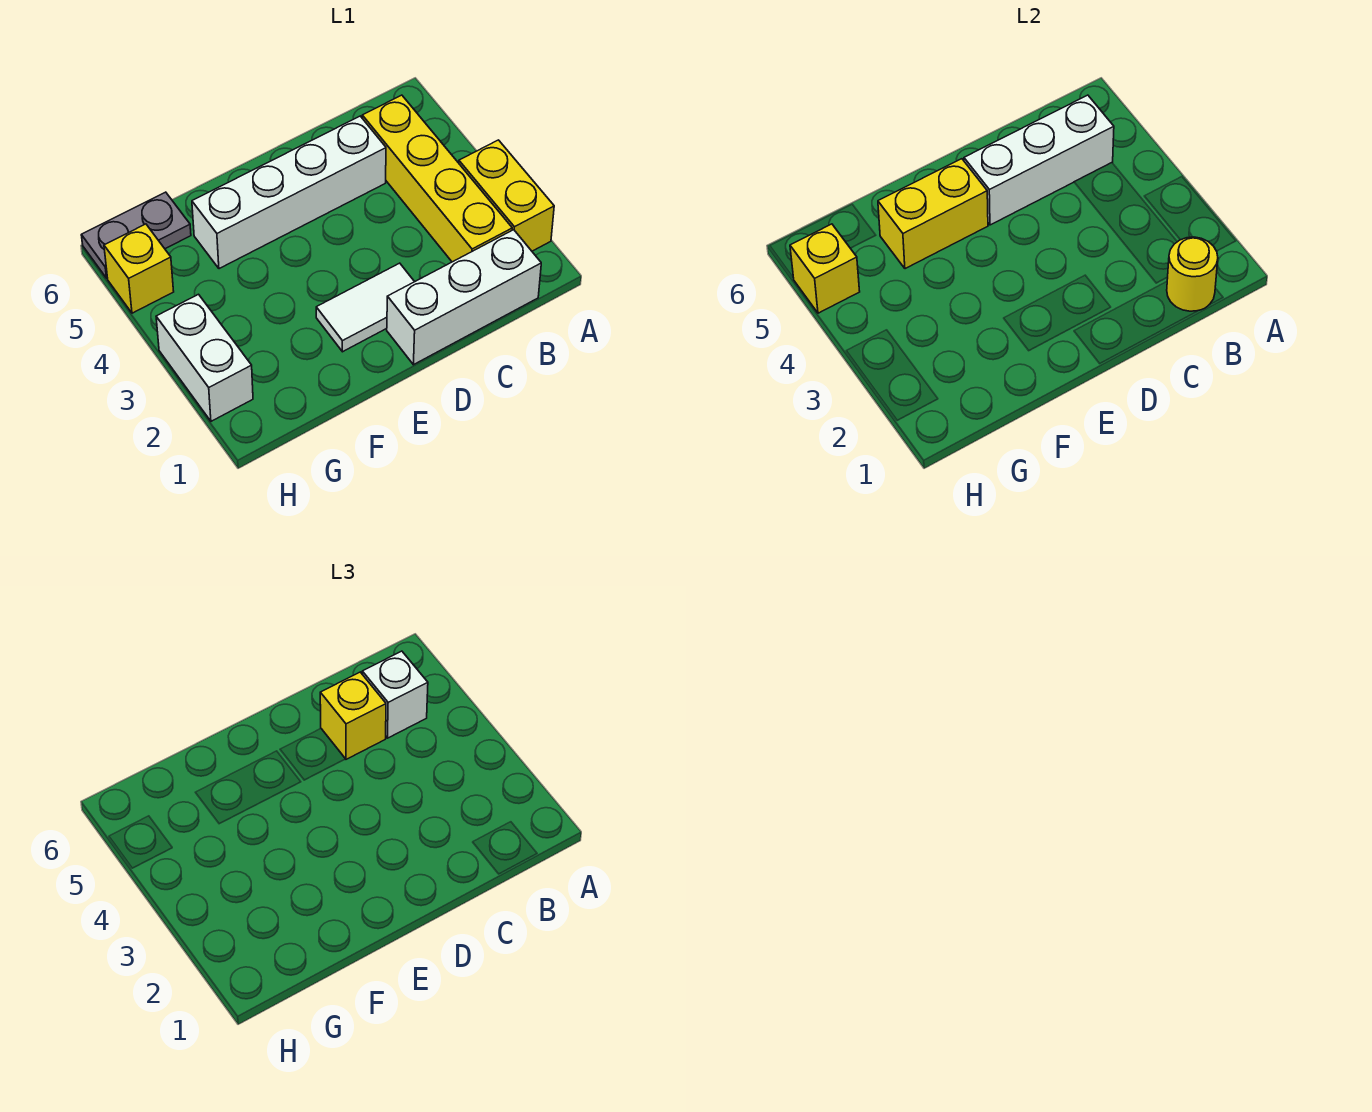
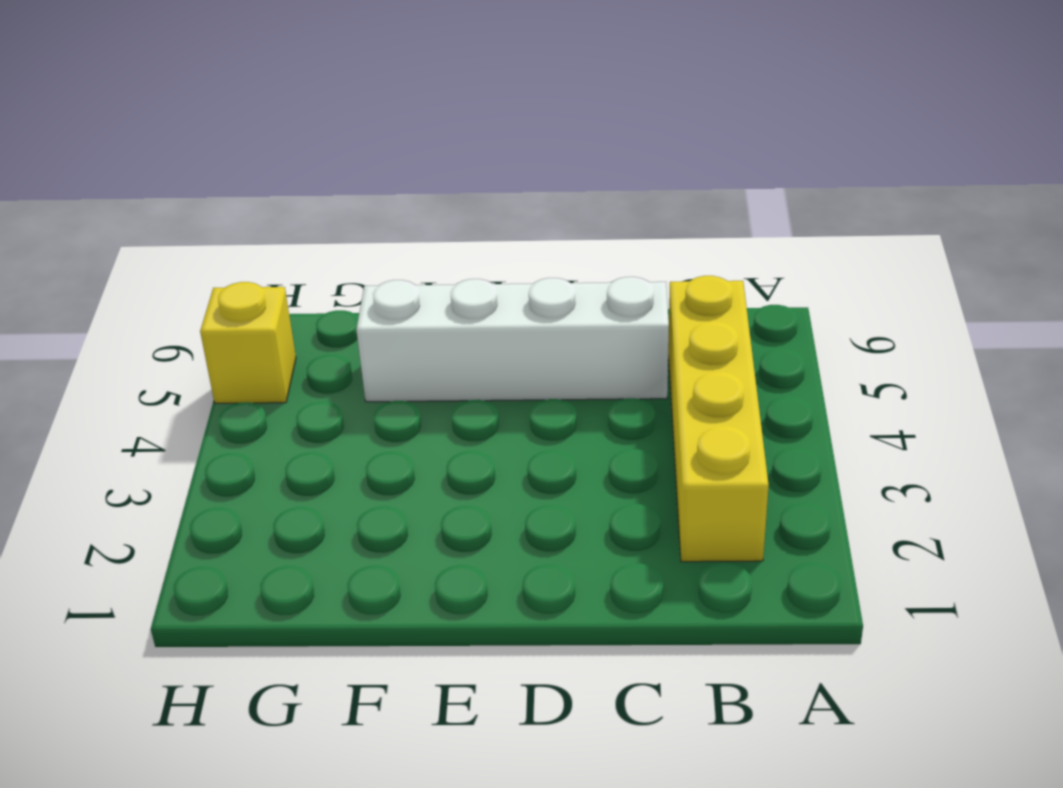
none -> yellow 1x2 brick [459,140,554,251]
none -> white 1x3 brick [387,230,541,365]
none -> white 1x2 tile [316,263,414,352]

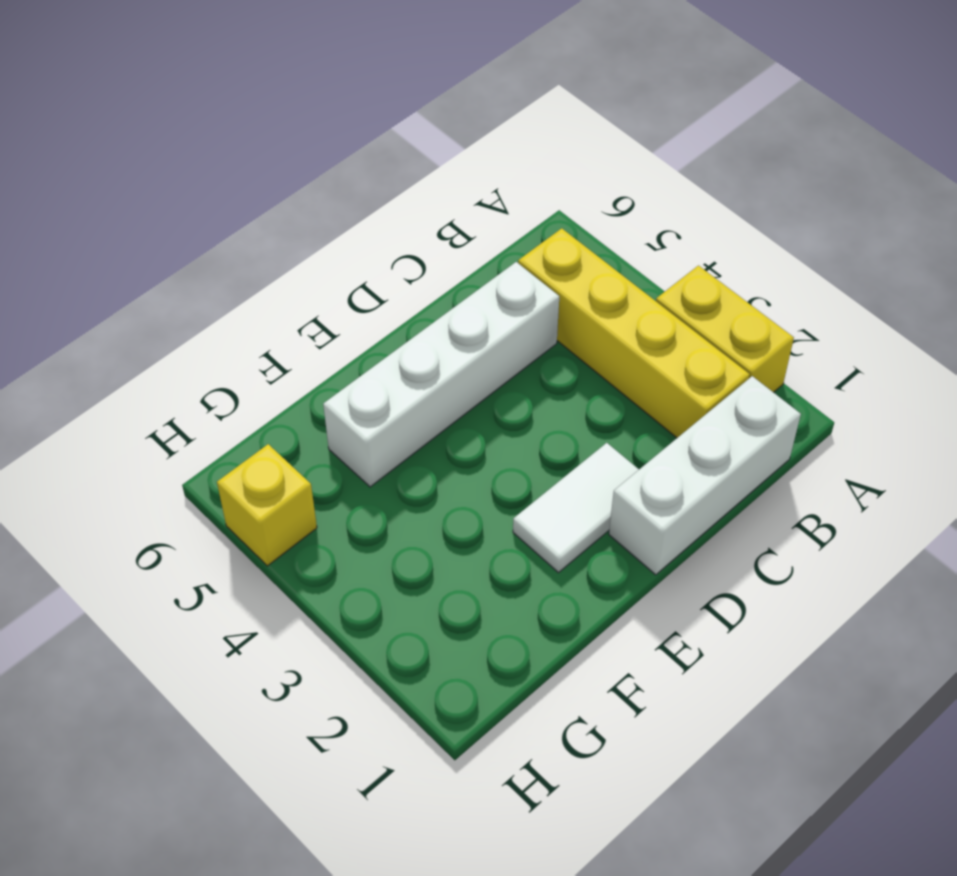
none -> grey 1x2 plate [81,192,191,278]
none -> white 1x2 brick [156,294,253,421]
none -> yellow 1x1 round brick [1167,237,1218,311]

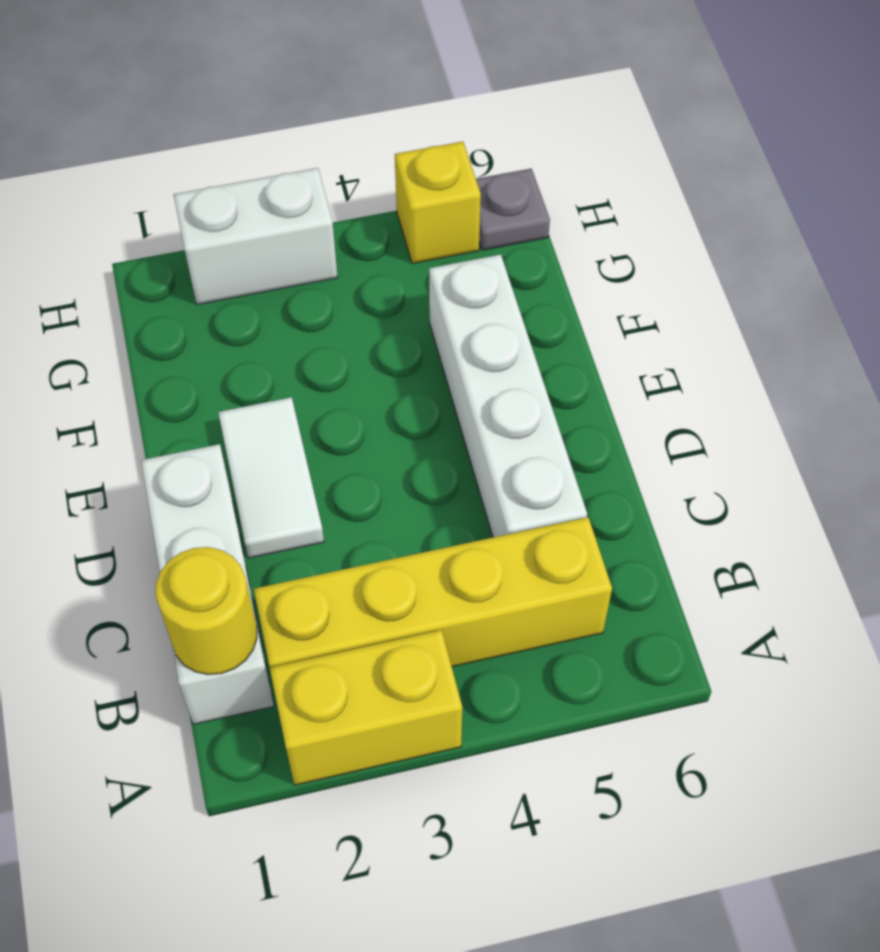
grey 1x1 plate [476,169,550,250] -> grey 1x2 plate [81,192,191,278]
none -> white 1x3 brick [964,95,1114,225]
none -> yellow 1x2 brick [878,159,988,269]
none -> yellow 1x1 brick [790,224,860,313]

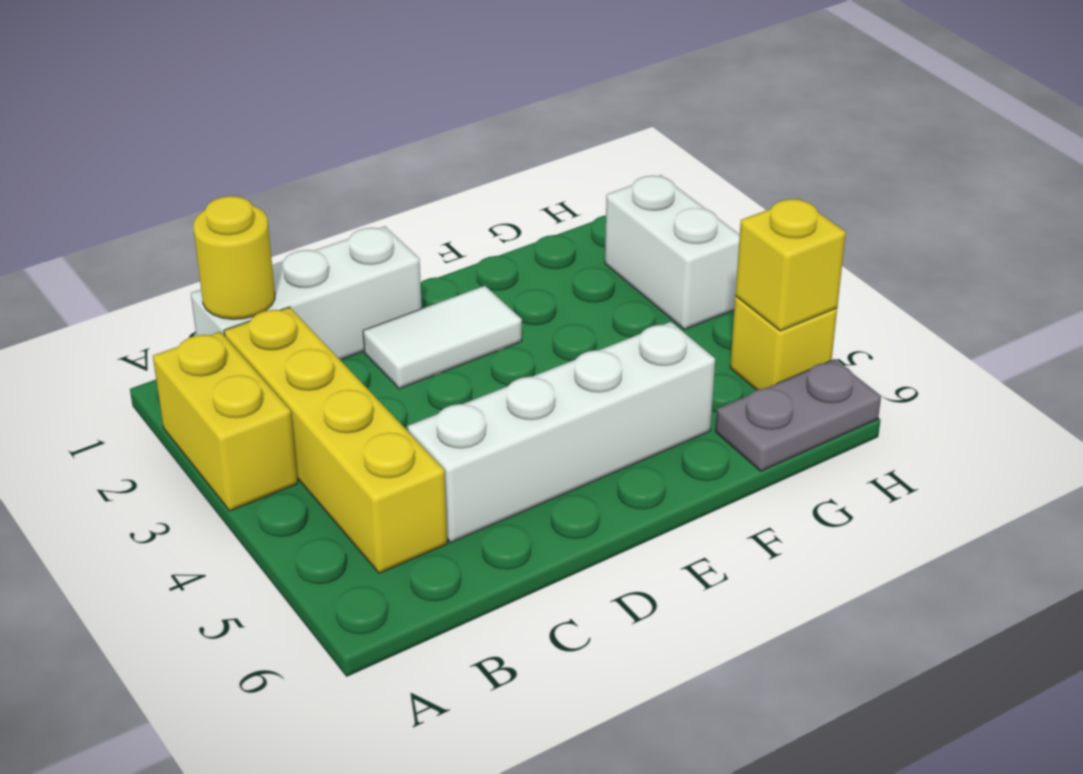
none -> white 1x3 brick [964,95,1114,225]
none -> yellow 1x2 brick [878,159,988,269]
none -> white 1x1 brick [362,651,428,738]

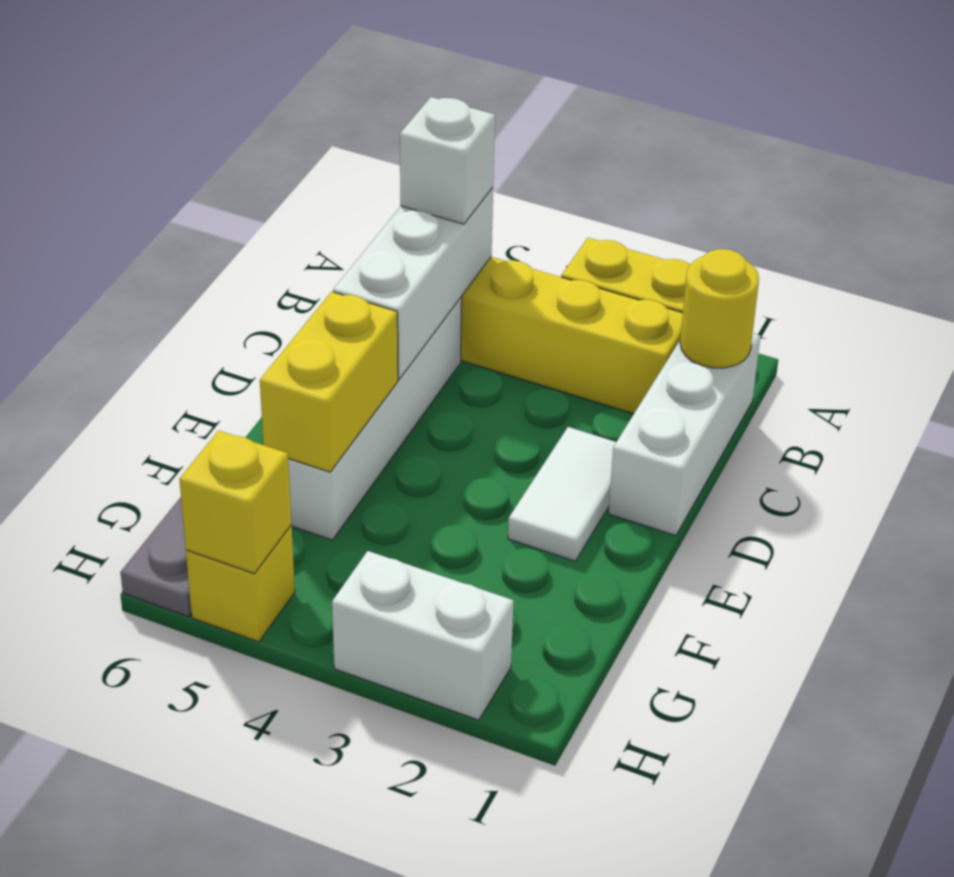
none -> yellow 1x1 brick [320,672,386,759]

